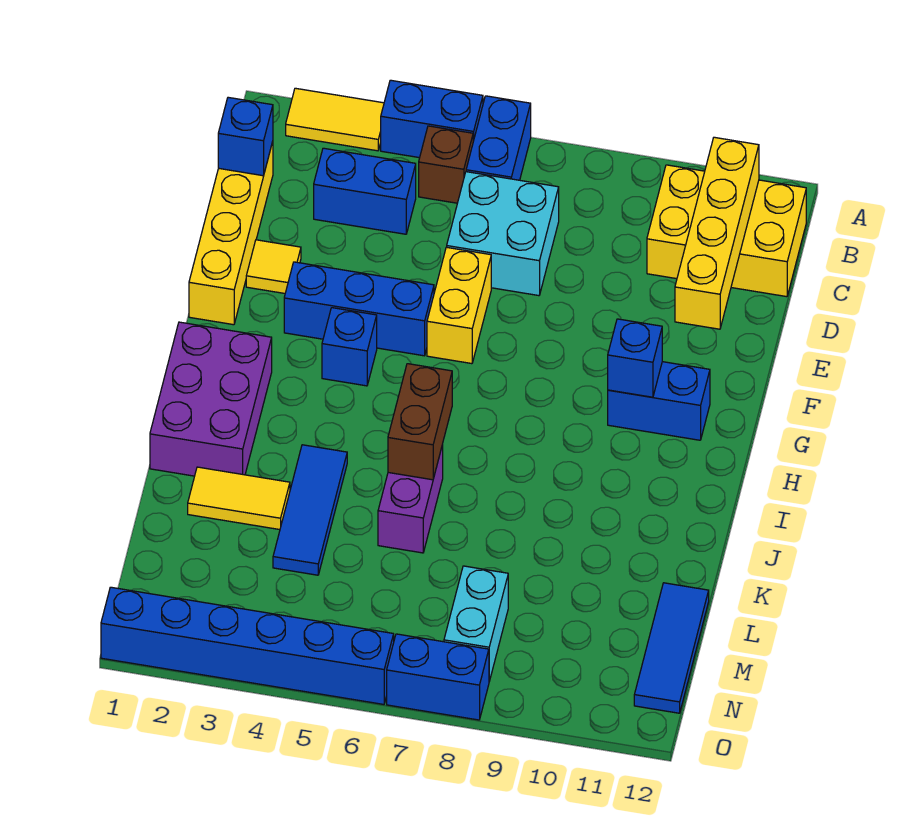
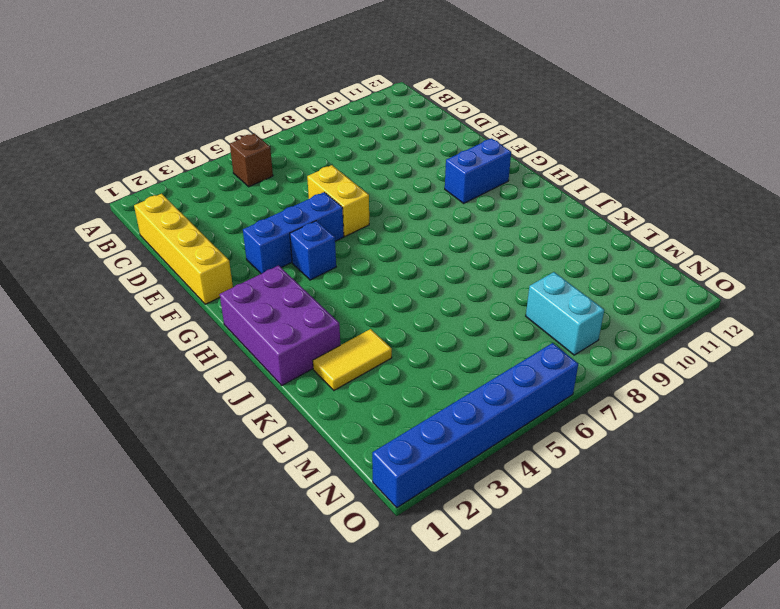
none -> yellow 1x2 tile [286,88,384,151]
none -> blue 1x2 brick [381,80,483,158]
none -> blue 1x2 brick [466,96,531,180]

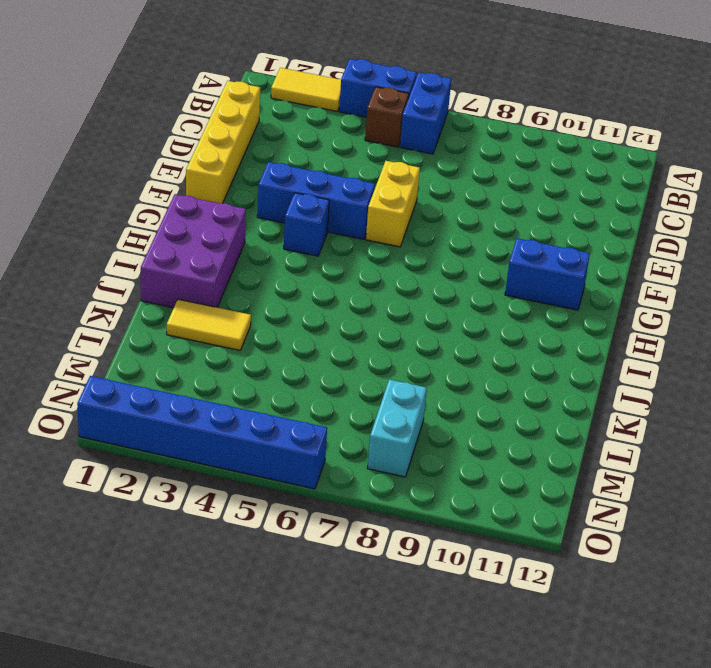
none -> yellow 2x3 brick [647,165,806,297]
none -> blue 1x2 brick [314,148,416,234]
none -> cyan 2x2 brick [447,172,559,296]

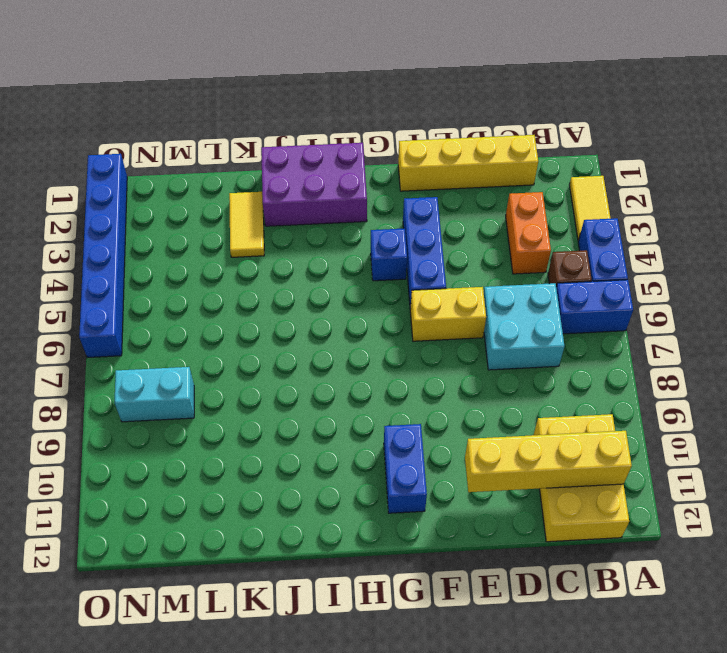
orange 1x2 brick [506,192,551,274] -> blue 1x2 brick [314,148,416,234]
none -> yellow 1x1 tile [246,240,301,293]
none -> blue 1x3 tile [273,445,347,575]
none -> purple 1x2 brick [378,445,443,553]

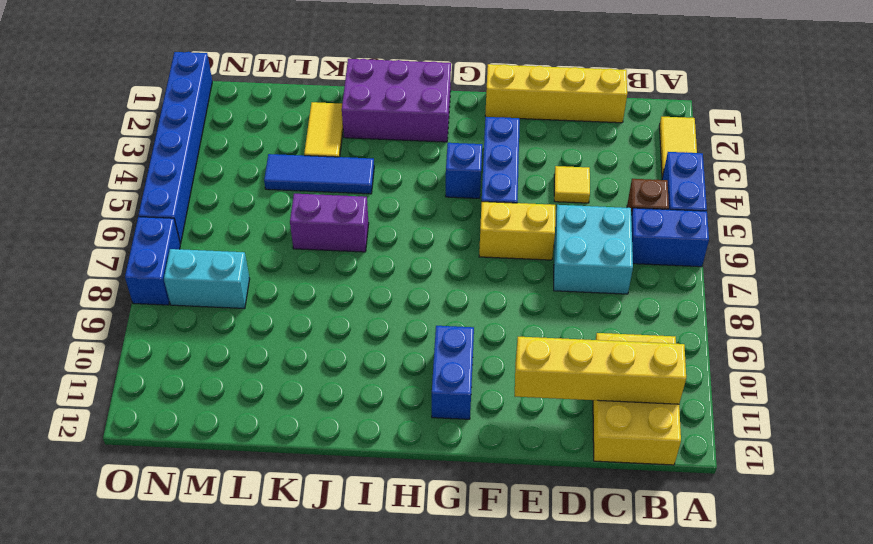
yellow 1x1 tile [554,166,590,203] -> yellow 1x1 tile moved to [246,240,301,293]
none -> blue 1x2 brick [314,148,416,234]
none -> blue 1x3 tile [634,583,709,713]
none -> blue 1x1 brick [218,97,273,176]

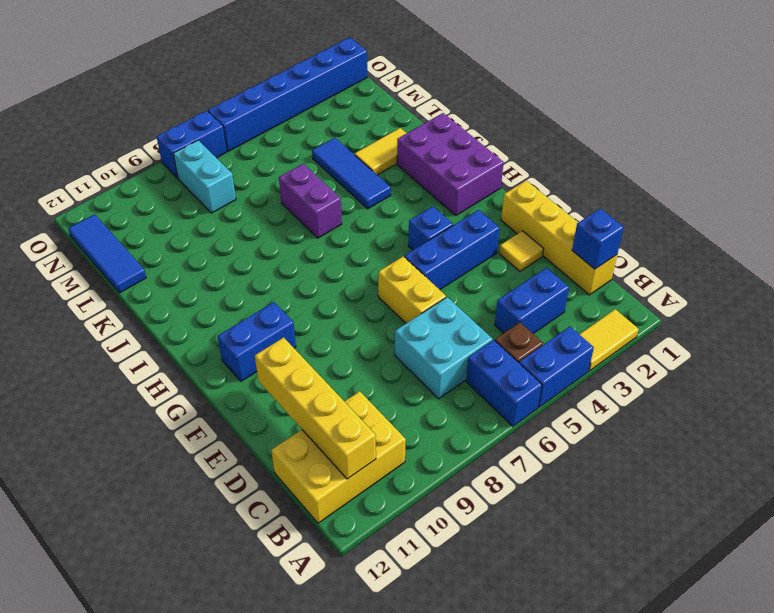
none -> blue 1x1 brick [608,319,662,397]
none -> brown 1x2 brick [388,364,452,480]

